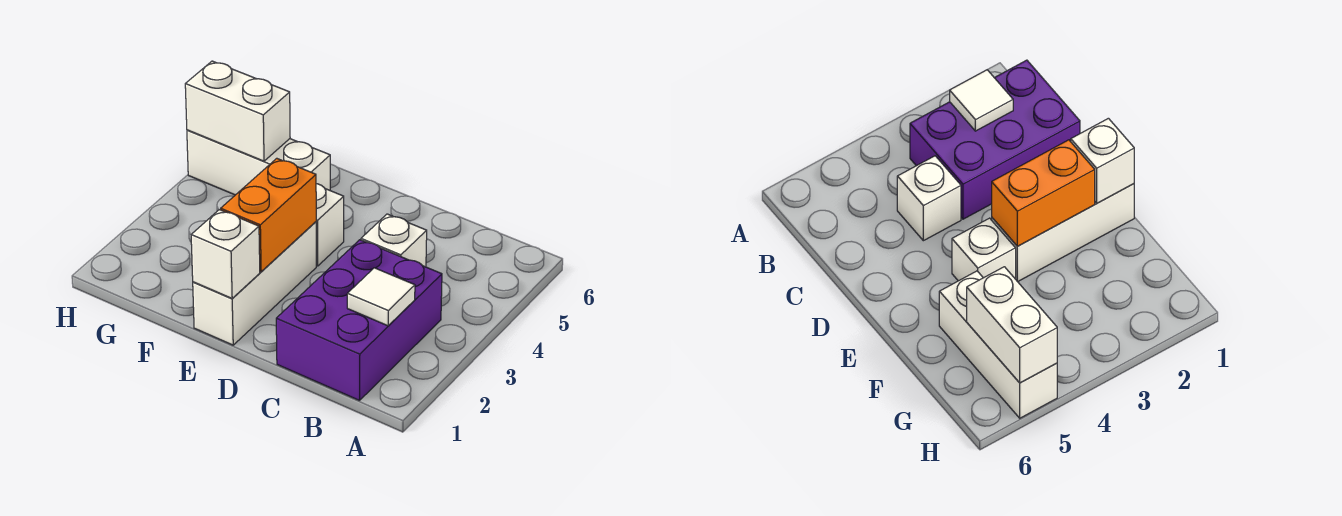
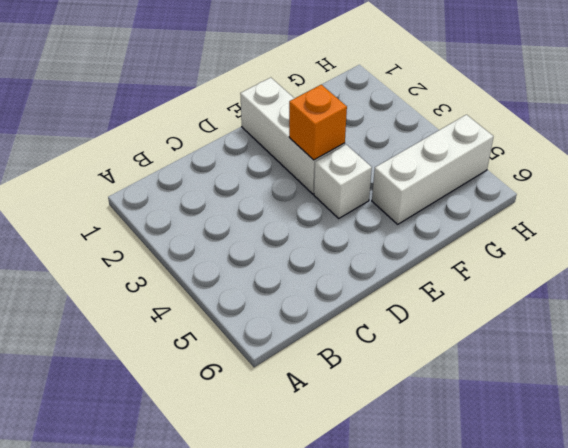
orange 1x1 brick [289,85,347,160] -> orange 1x2 brick [221,158,316,272]
none -> purple 2x3 brick [276,240,442,401]
none -> white 1x1 brick [361,214,427,267]

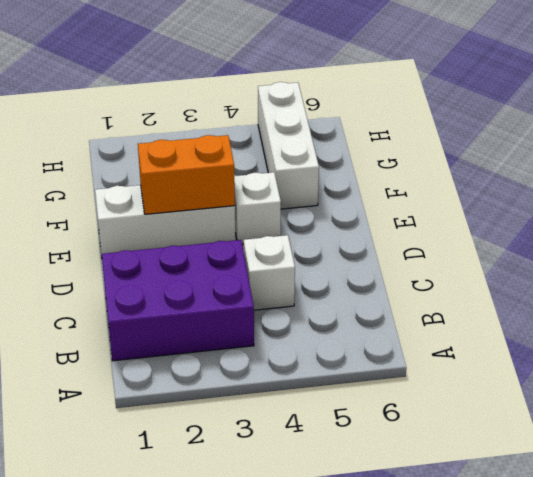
none -> white 1x1 tile [347,268,415,326]
none -> white 1x1 brick [191,210,260,298]

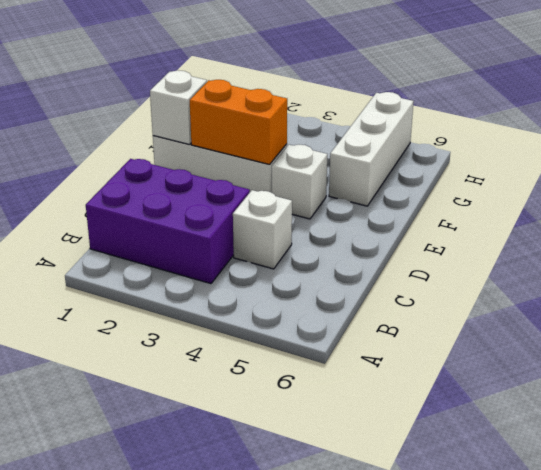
none -> white 1x1 tile [347,268,415,326]
none -> white 1x2 brick [185,61,290,161]

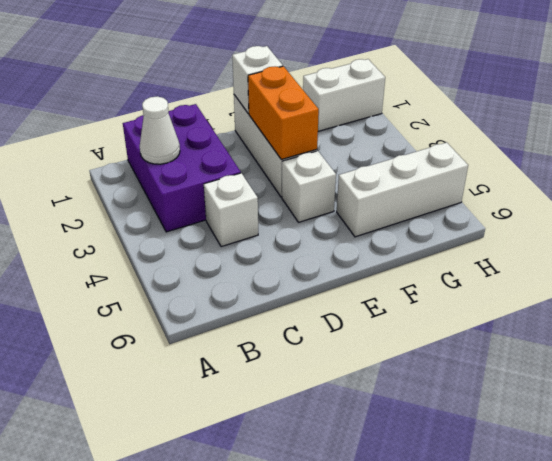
white 1x1 cone [140,96,180,164] -> white 1x1 tile [347,268,415,326]
white 1x2 brick [303,59,385,131] -> white 1x2 brick moved to [185,61,290,161]

